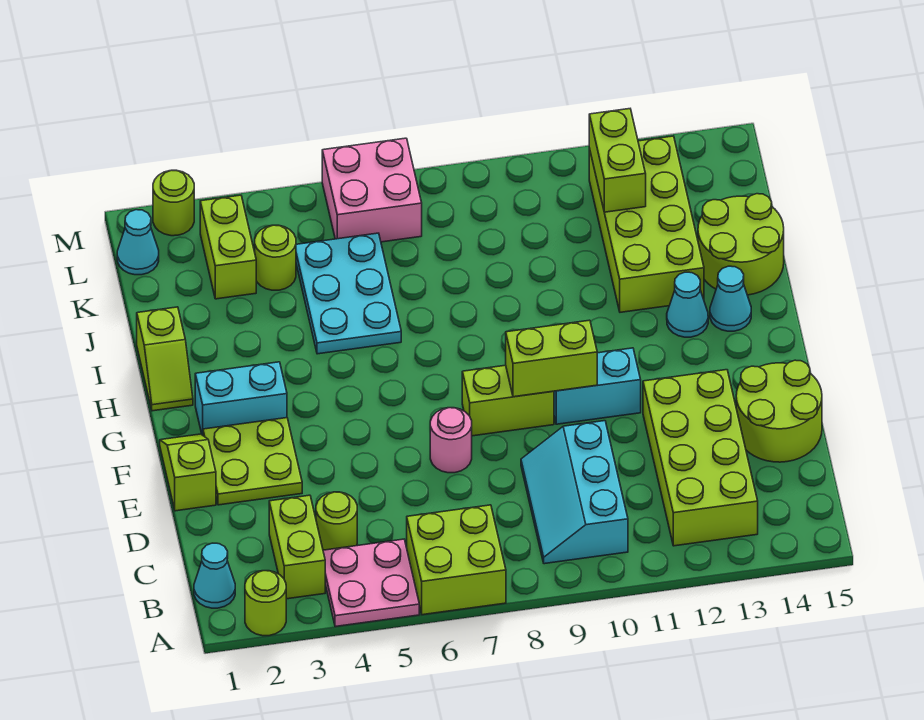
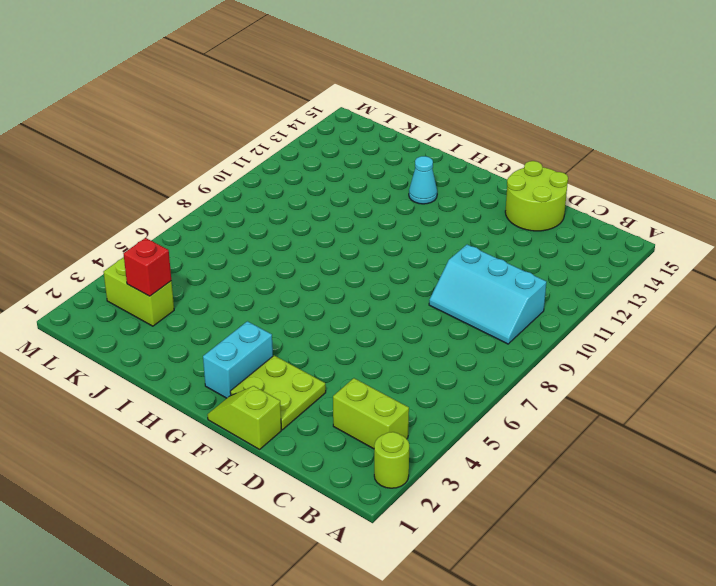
red 1x1 brick [123,238,171,296] -> none
none -> pink 2x2 plate [323,539,419,627]
none -> lime 2x2 brick [407,505,506,615]
none -> cyan 1x1 cone [194,543,235,608]

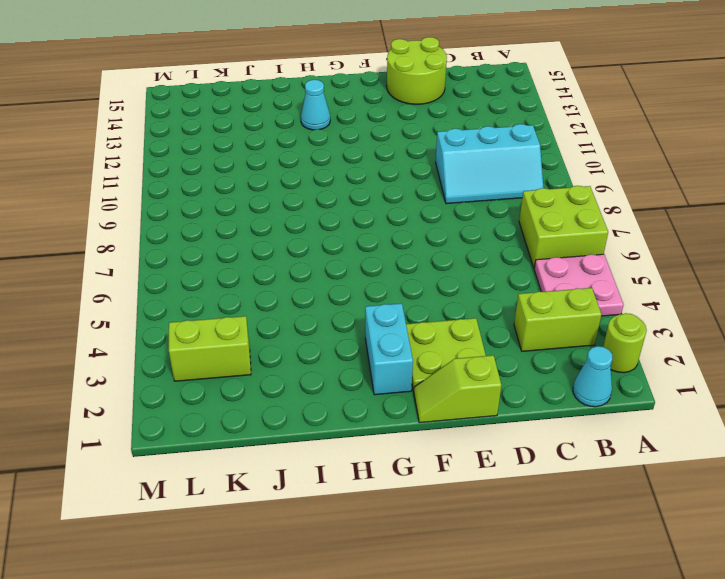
none -> lime 2x4 brick [643,370,758,546]
none -> lime 1x1 round brick [316,492,357,550]
none -> pink 1x1 round brick [430,408,472,473]

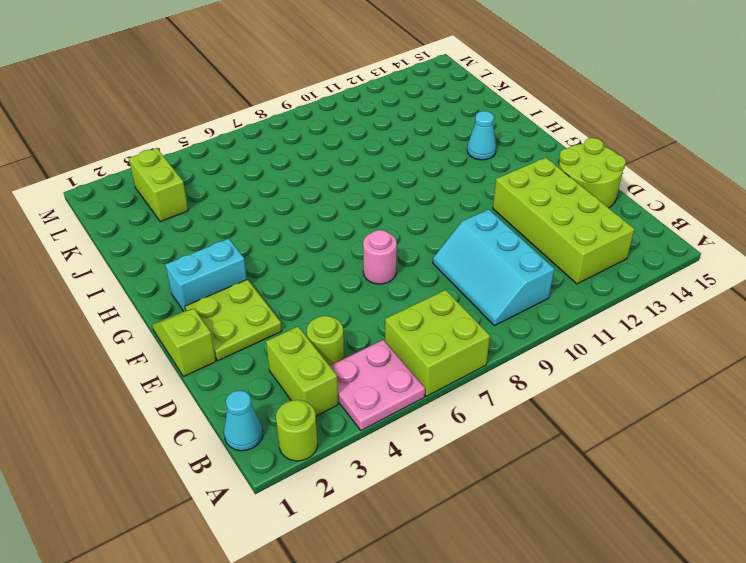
none -> lime 1x2 brick [462,365,554,436]
none -> cyan 1x2 brick [554,348,641,424]
none -> lime 1x2 slope [137,307,193,411]

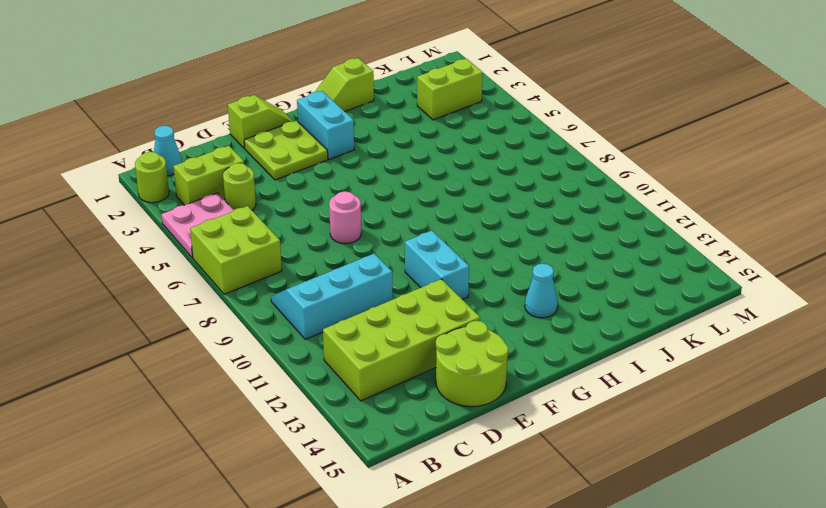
none -> lime 1x2 brick [462,365,554,436]
none -> cyan 1x1 cone [710,266,751,331]
none -> cyan 2x3 plate [296,233,401,354]

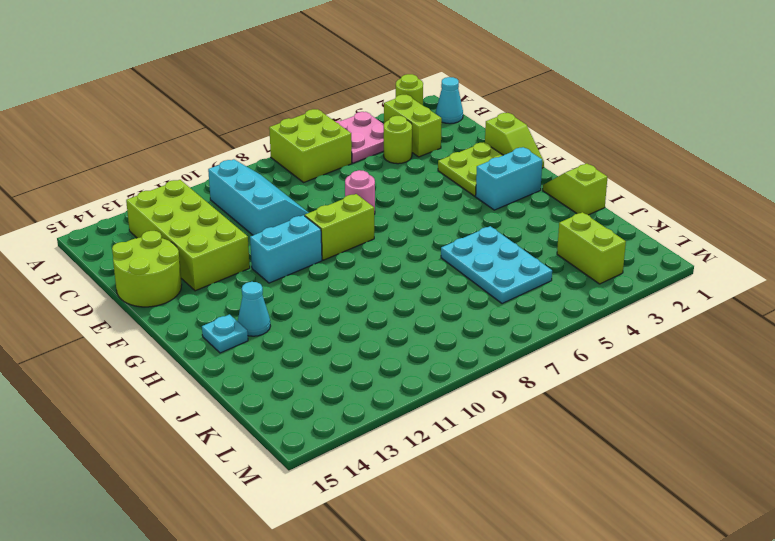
cyan 1x1 plate [202,314,248,353] -> cyan 1x1 cone [710,266,751,331]
none -> lime 2x4 brick [589,136,704,312]
none -> lime 2x2 round brick [698,194,784,295]
none -> lime 1x1 round brick [255,225,296,290]

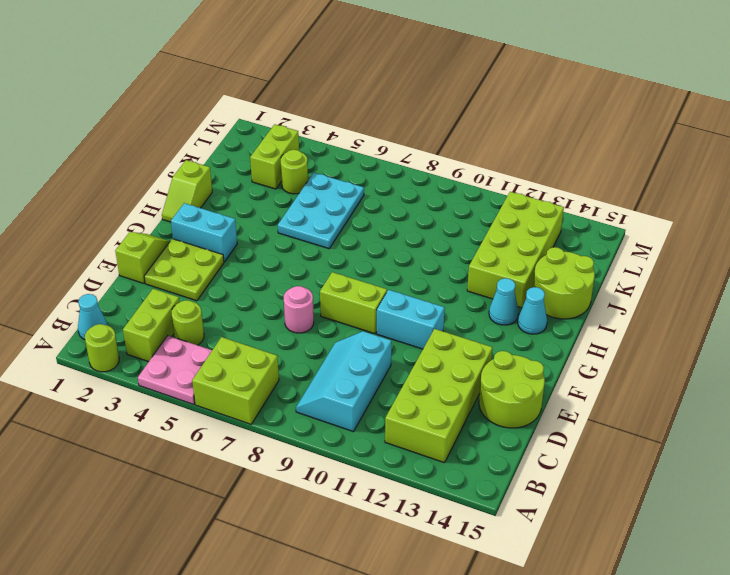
none -> cyan 1x1 cone [117,210,159,275]
none -> pink 2x2 brick [322,138,422,242]
none -> lime 1x1 round brick [153,170,194,236]

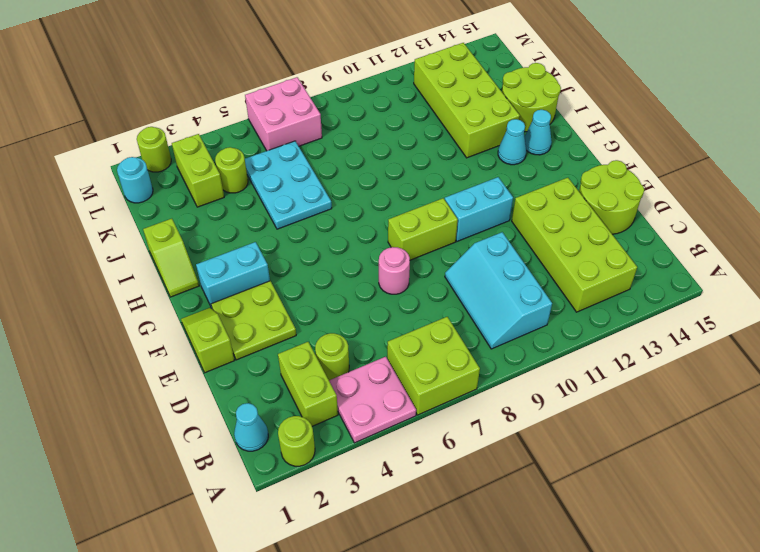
cyan 1x1 round brick [117,157,153,203] -> cyan 1x1 cone [117,210,159,275]
none -> lime 1x2 brick [506,320,597,397]
none -> lime 1x2 brick [589,109,646,212]

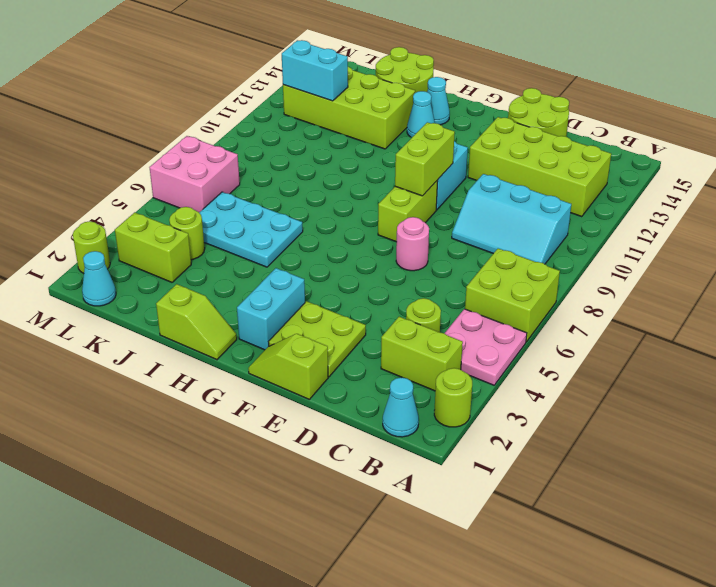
cyan 1x2 brick [282,40,348,101] -> lime 1x2 brick [589,109,646,212]

